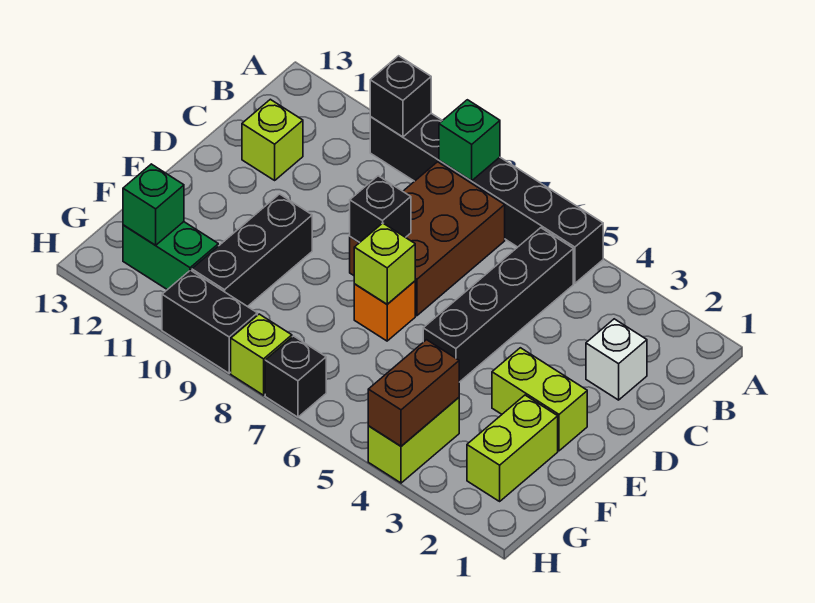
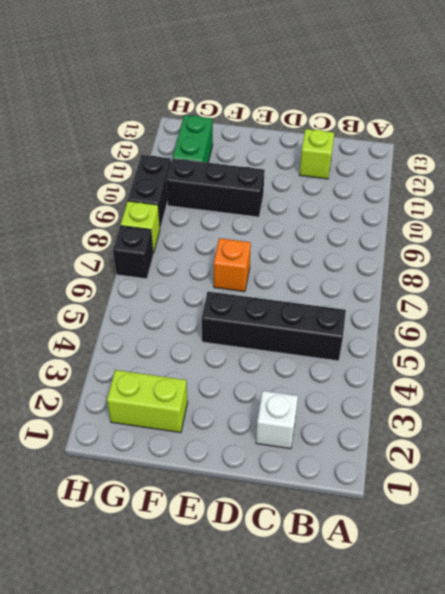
none -> black 1x6 brick [370,113,603,283]
none -> brown 2x3 brick [350,162,505,316]
none -> lime 1x2 brick [492,348,587,451]

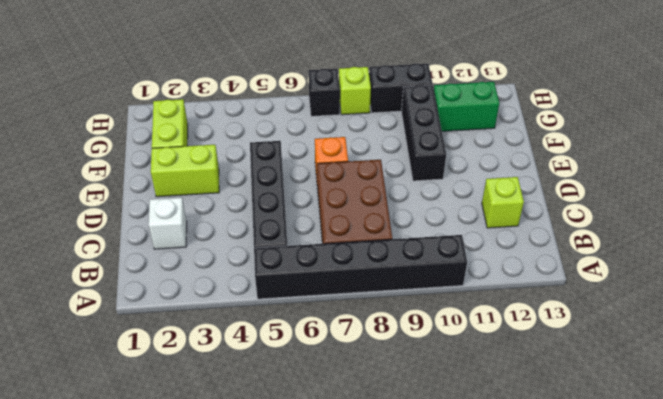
none -> lime 1x2 brick [368,398,459,483]
none -> green 1x1 brick [439,100,500,181]
none -> black 1x1 brick [370,56,431,137]

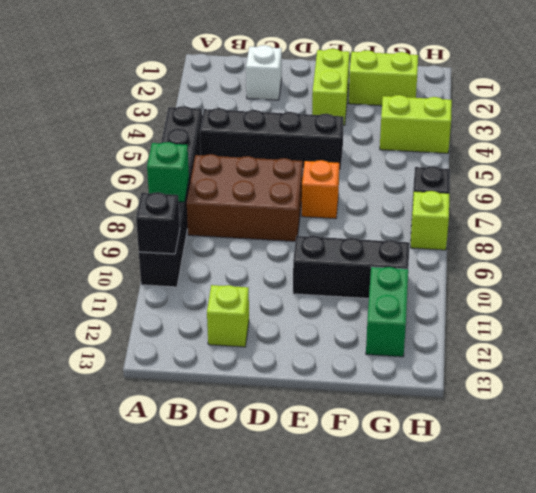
none -> black 1x2 brick [162,270,257,373]
none -> black 1x1 brick [350,176,411,243]
none -> lime 1x1 brick [354,223,415,304]

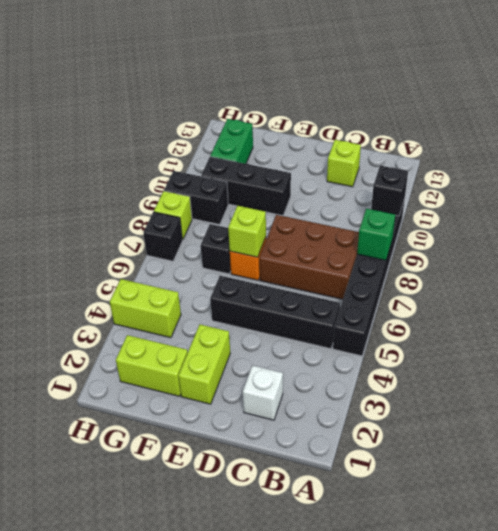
black 1x1 brick [201,224,231,274] -> black 1x1 brick moved to [350,176,411,243]
black 1x2 brick [164,171,228,225] -> black 1x2 brick turned to [162,270,257,373]
none -> brown 1x2 brick [368,340,459,446]
none -> green 1x1 brick [123,164,184,245]

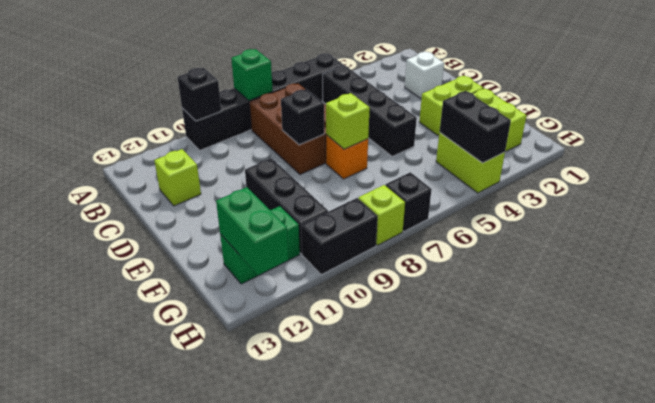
black 1x2 brick [440,91,511,163] -> brown 1x2 brick [368,340,459,446]
green 1x2 brick [216,187,289,275] -> green 1x1 brick [123,164,184,245]

